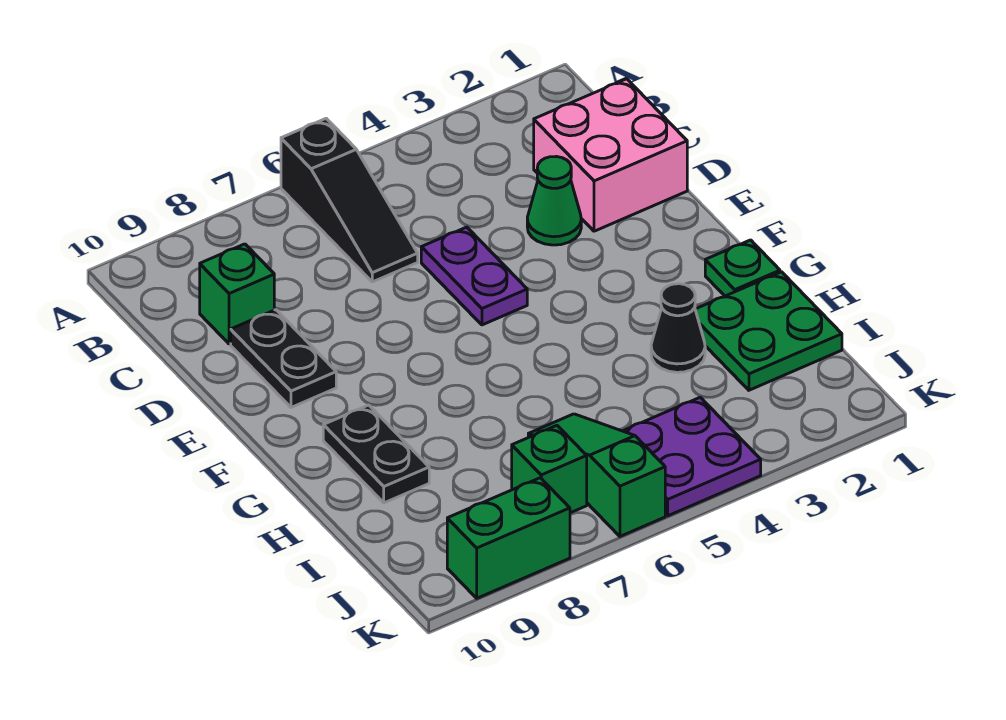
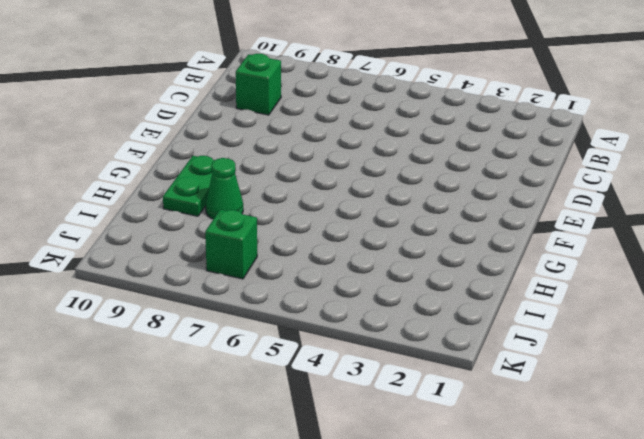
green 1x2 plate [163,156,215,216] -> black 1x2 plate [323,405,429,503]
green 1x1 cone [206,158,243,219] -> green 1x1 cone moved to [527,157,581,245]
none -> black 1x3 slope [281,118,418,282]
none -> pink 2x2 brick [534,79,687,231]
none -> purple 1x2 plate [421,227,527,325]

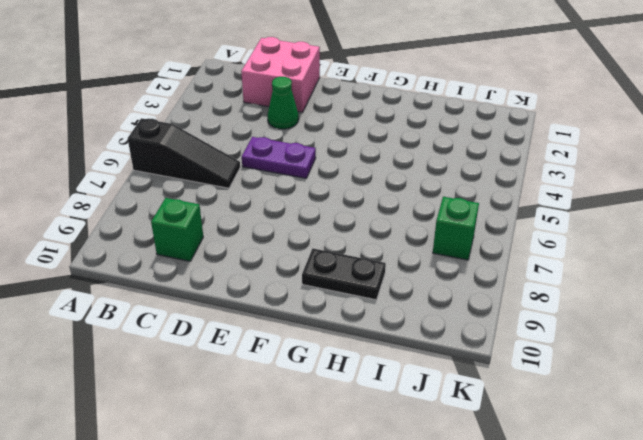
none -> black 1x2 plate [231,310,336,407]
none -> green 1x1 plate [705,240,780,296]
none -> green 2x2 plate [695,272,842,390]

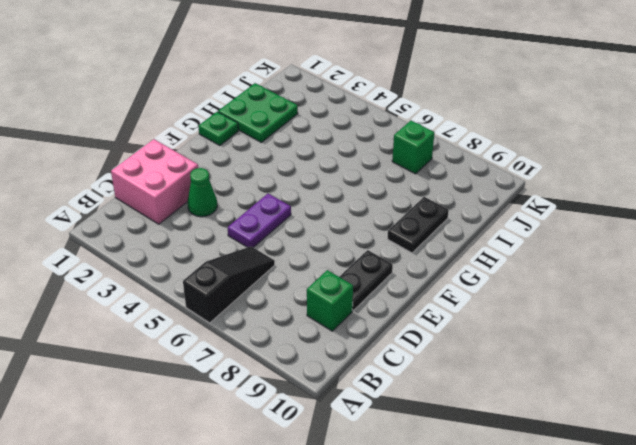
none -> black 1x1 cone [651,284,705,372]
none -> green 1x3 slope [528,414,665,536]
none -> purple 2x2 plate [623,397,761,516]

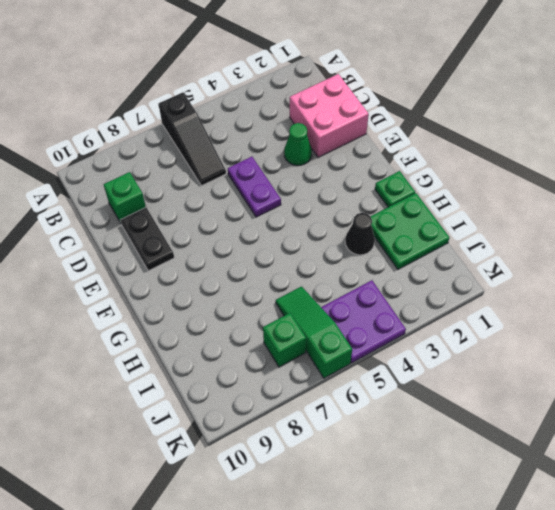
none -> black 1x2 plate [323,405,429,503]
none -> green 1x2 brick [447,478,570,598]

